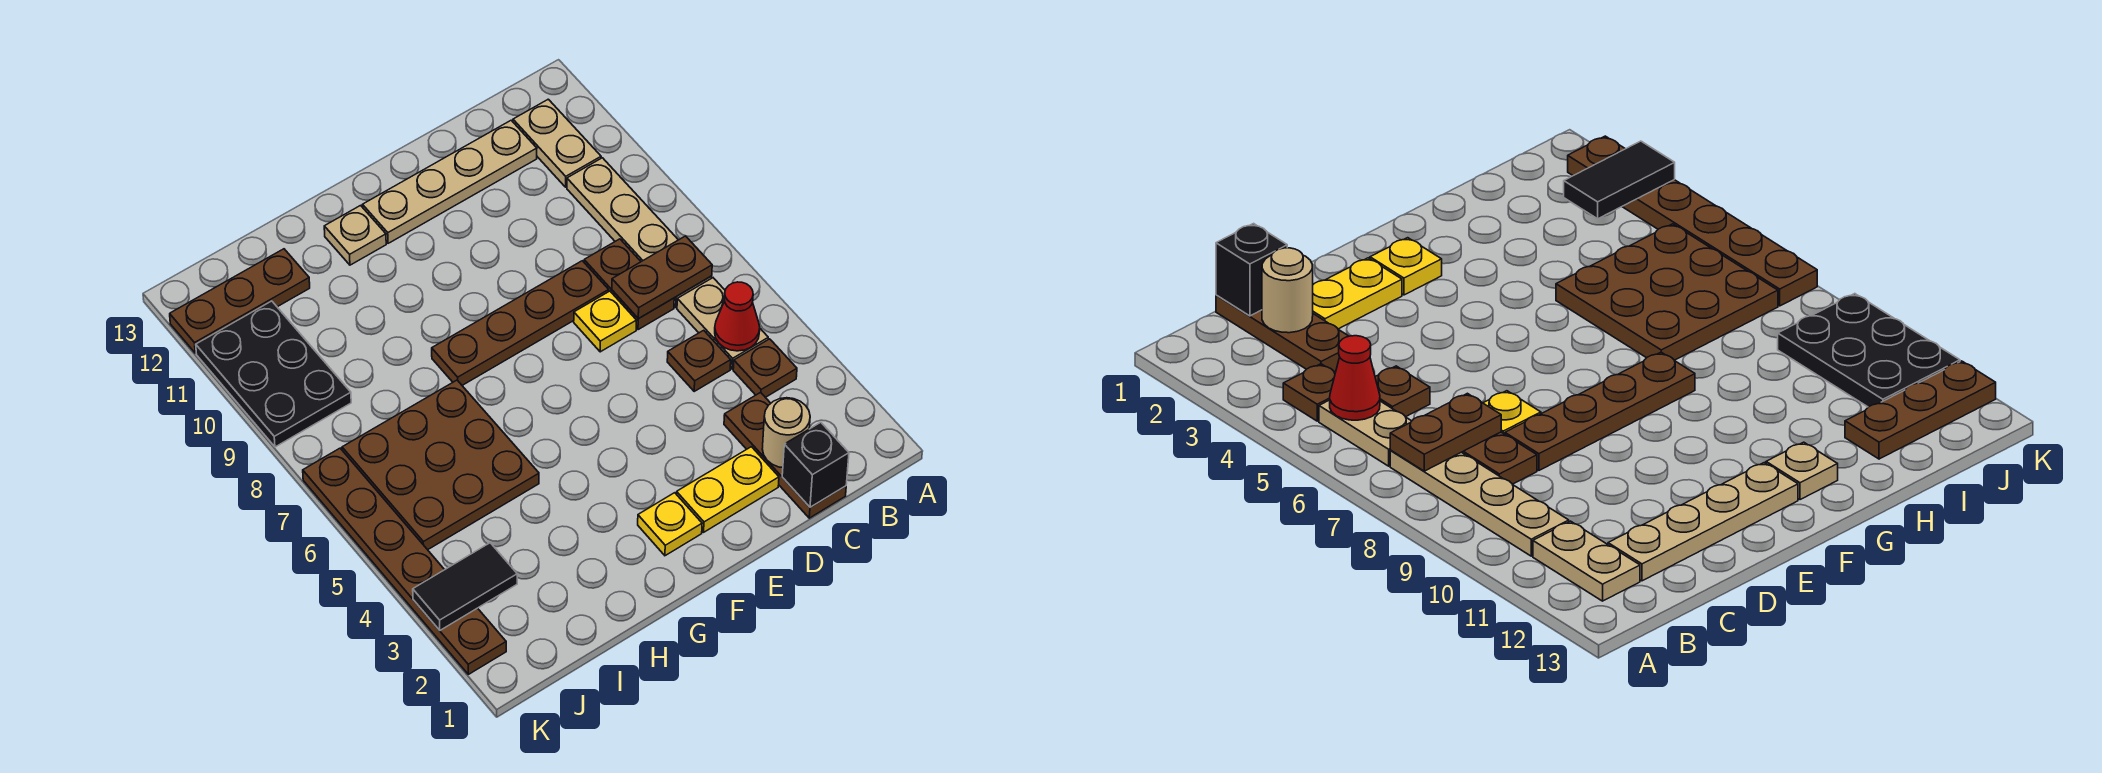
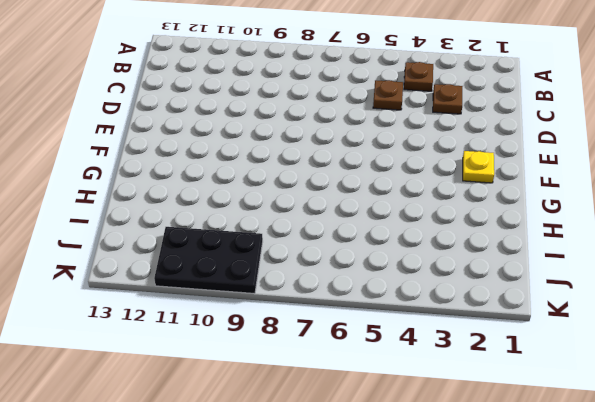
brown 1x1 plate [433,84,463,114] -> brown 1x3 plate [724,392,846,518]
none -> tan 1x2 plate [677,278,768,369]
none -> tan 1x4 plate [567,158,712,307]
none -> tan 1x2 plate [513,99,601,187]

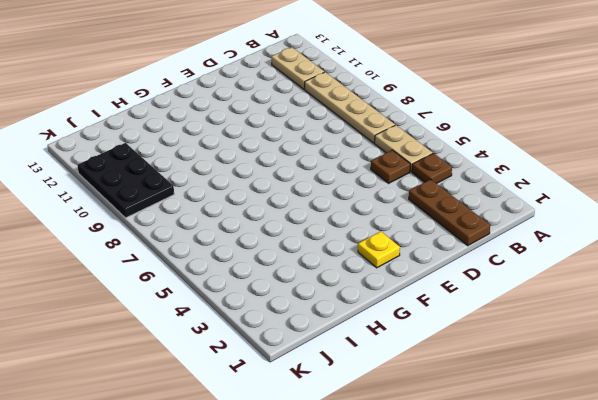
none -> brown 1x2 plate [584,239,674,330]
none -> tan 1x4 plate [363,120,537,243]
none -> yellow 1x2 plate [677,447,779,532]

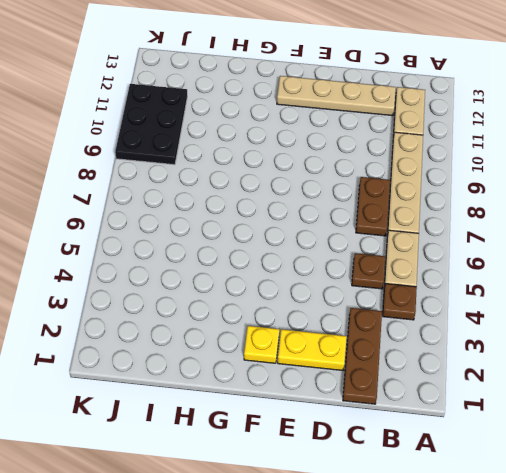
none -> yellow 1x1 plate [574,291,637,352]
none -> brown 1x4 plate [432,261,609,385]
none -> tan 1x1 plate [324,206,386,265]

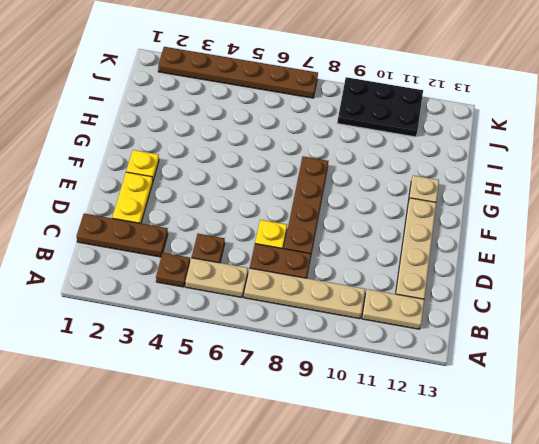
none -> brown 3x3 plate [342,380,539,550]
none -> brown 1x3 plate [170,249,310,353]
none -> red 1x1 cone [715,282,760,351]

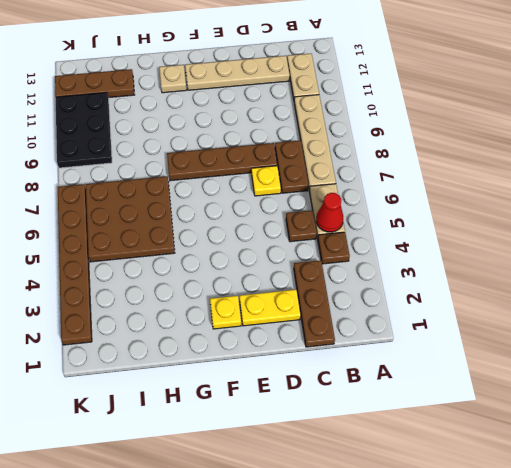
none -> brown 1x2 plate [612,236,712,319]
none -> black 1x1 brick [782,422,849,507]
none -> tan 1x1 round brick [762,398,810,468]

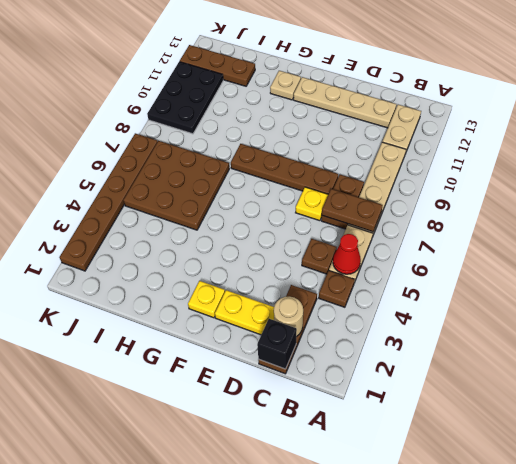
none -> black 1x2 tile [413,543,517,630]

